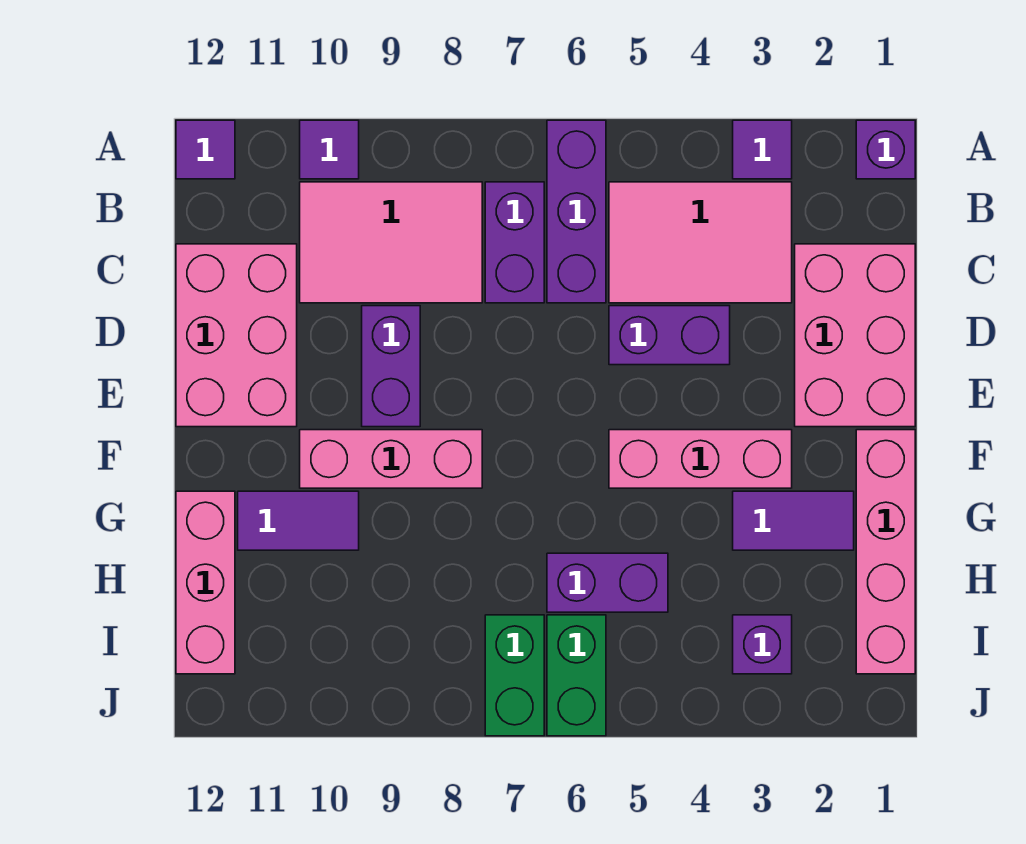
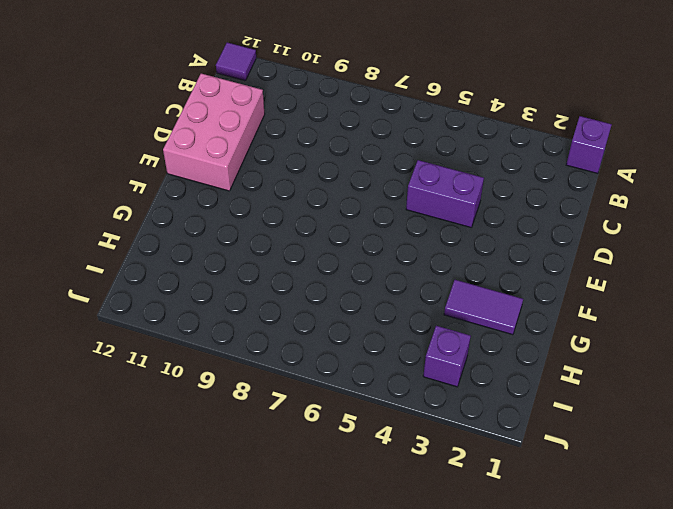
none -> purple 1x1 tile [733,120,792,179]
none -> purple 1x3 brick [547,120,606,303]
none -> purple 1x1 tile [300,120,359,179]

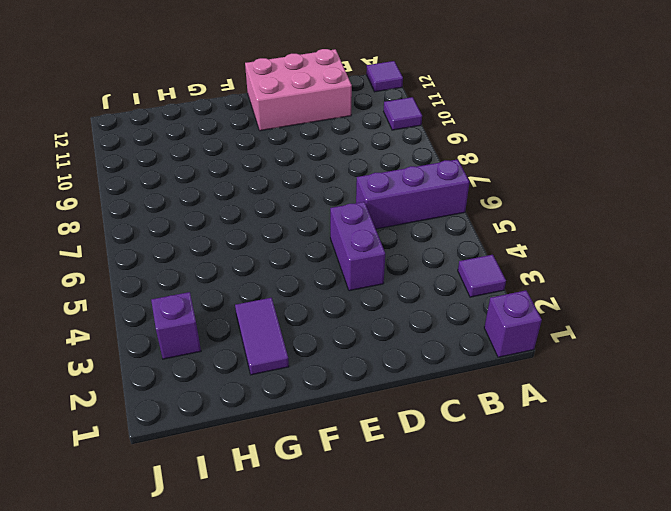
none -> pink 2x3 tile [609,182,792,303]
none -> purple 1x2 brick [485,182,544,303]
none -> pink 2x3 tile [300,182,482,303]

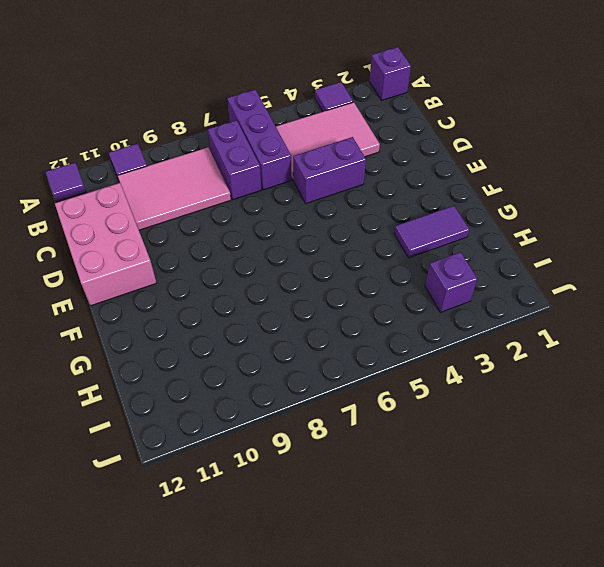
none -> pink 2x3 brick [795,244,915,427]
none -> purple 1x2 brick [362,306,420,427]
none -> pink 1x4 brick [856,430,915,674]

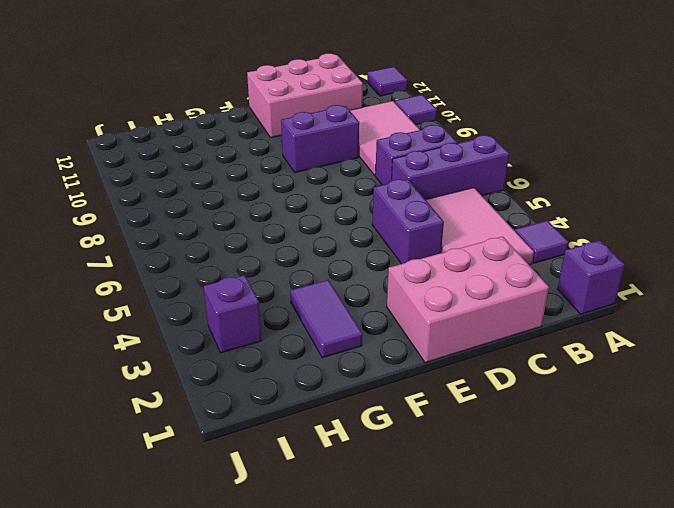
none -> pink 1x4 brick [856,430,915,674]
none -> pink 1x3 brick [609,430,792,488]
none -> pink 1x3 brick [300,430,482,488]

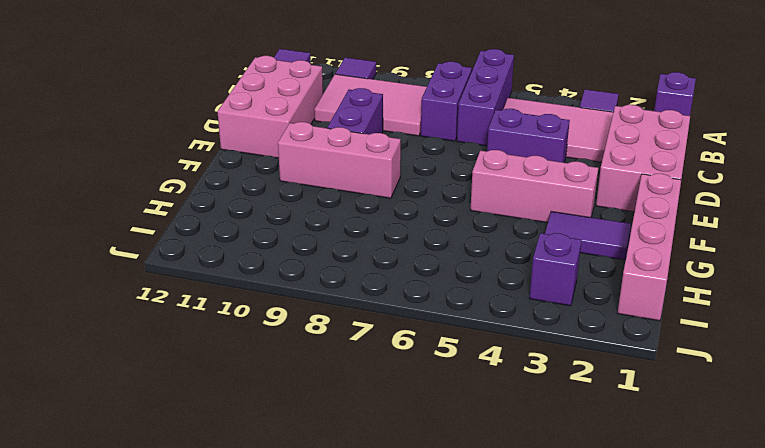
none -> purple 1x2 tile [238,491,359,550]
none -> pink 1x3 brick [176,491,235,674]
none -> purple 1x2 brick [547,553,668,612]

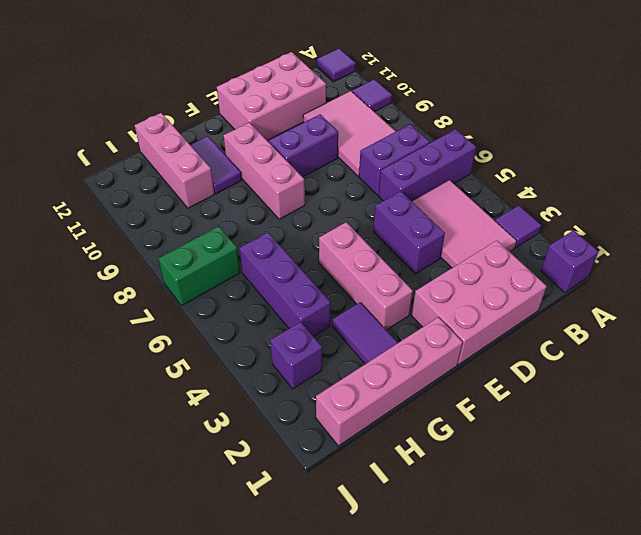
purple 1x3 brick [240,232,330,337] -> purple 1x2 brick [547,553,668,612]
pink 1x3 brick [135,113,215,208] -> pink 1x3 brick turned to [176,491,235,674]
none -> green 1x2 brick [547,615,606,736]

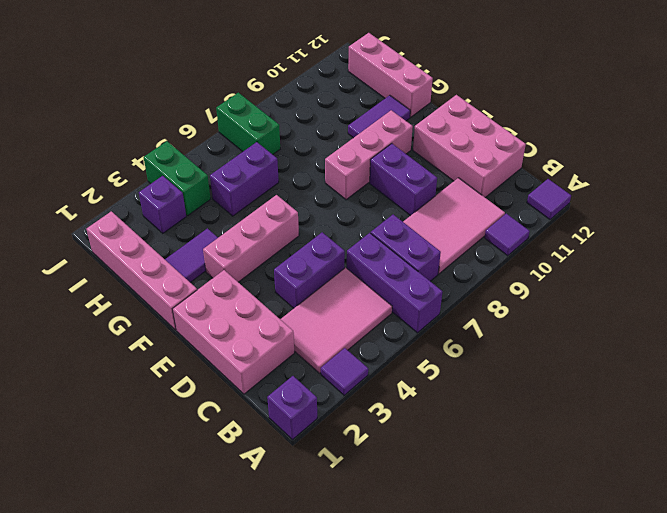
green 1x2 brick [143,141,211,216] -> green 1x2 brick moved to [547,615,606,736]

